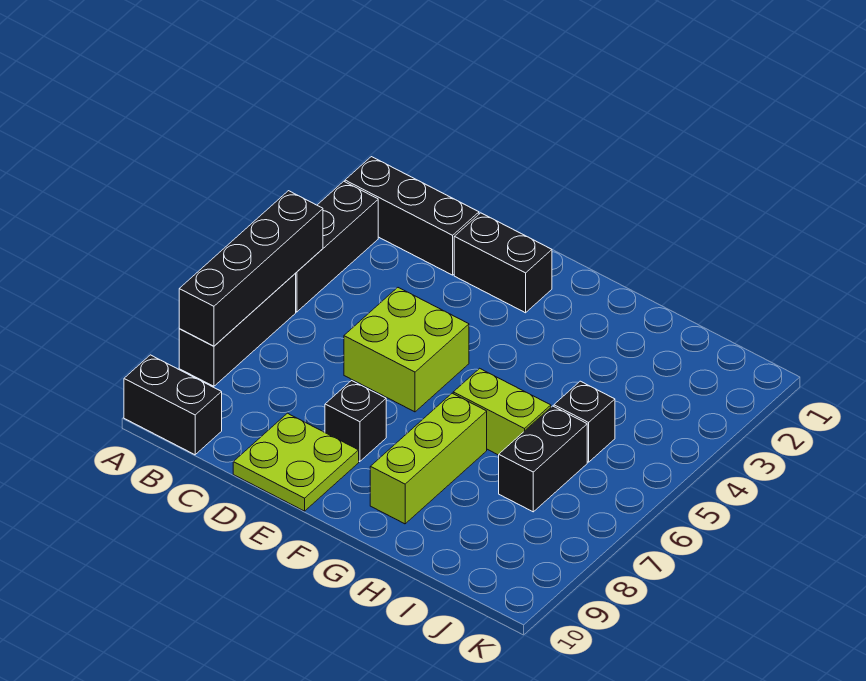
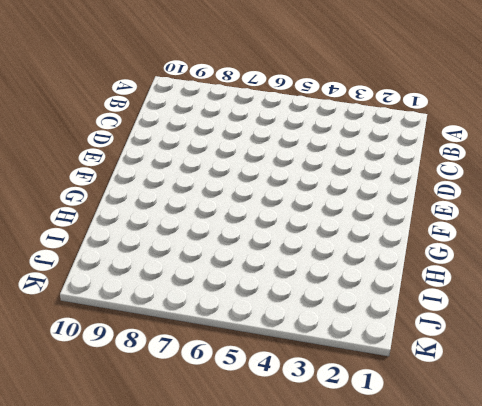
none -> black 1x3 brick [345,157,479,275]
none -> black 1x3 brick [295,181,378,312]
none -> black 1x3 brick [179,274,296,386]

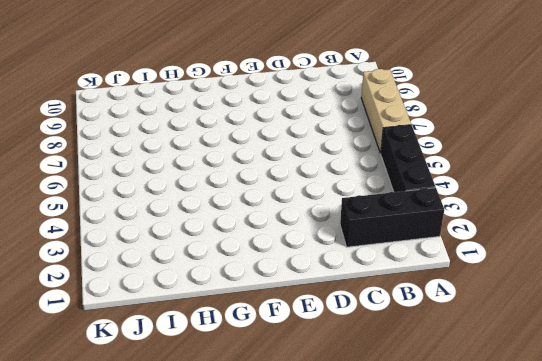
tan 1x3 brick [361,69,411,153] -> black 1x3 brick [179,274,296,386]
none -> black 1x2 brick [124,355,222,455]
none -> black 1x2 brick [454,213,552,313]
none -> lime 2x2 brick [344,288,469,412]

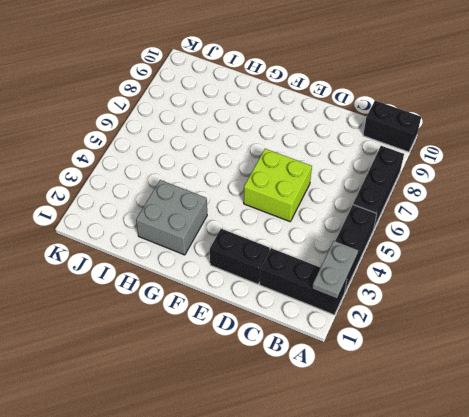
grey 1x2 plate [312,241,358,299] -> none
grey 2x2 brick [136,180,207,255] -> none
none -> lime 2x2 plate [233,413,359,511]
none -> black 1x1 brick [325,381,386,462]
none -> lime 1x2 brick [453,368,551,455]

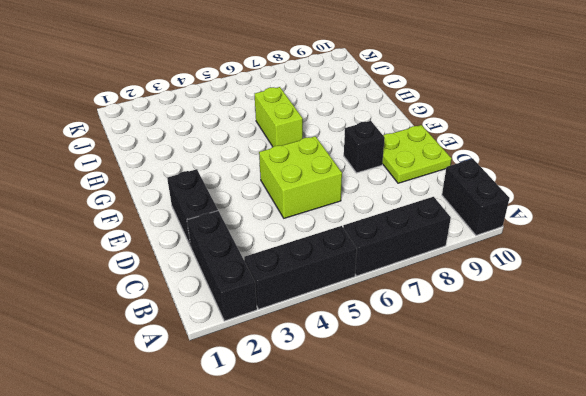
none -> lime 1x3 brick [370,393,487,524]
none -> black 1x1 brick [554,381,615,462]
none -> black 1x2 brick [499,406,587,512]

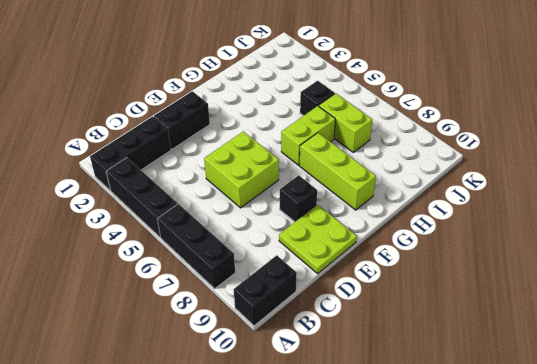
lime 1x2 brick [319,93,372,152] -> black 1x2 brick [499,406,587,512]
none -> black 1x4 brick [179,191,323,346]

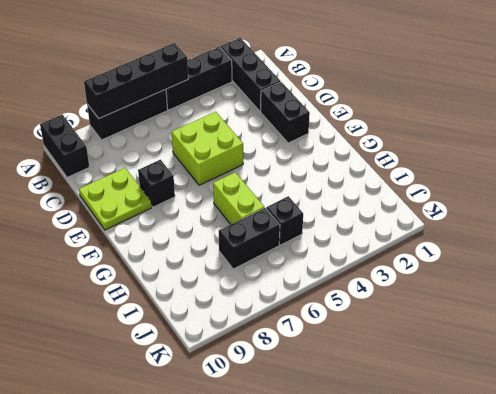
none -> lime 1x3 brick [370,393,487,524]

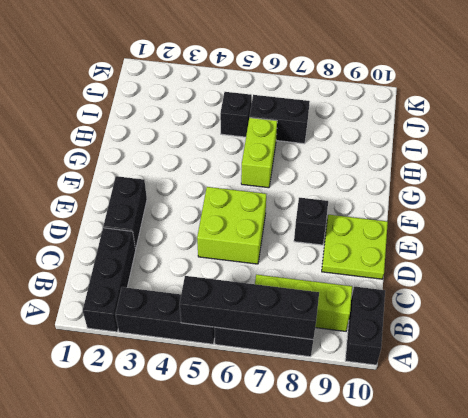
lime 1x3 brick [255,275,352,331] -> lime 1x3 brick moved to [370,393,487,524]

